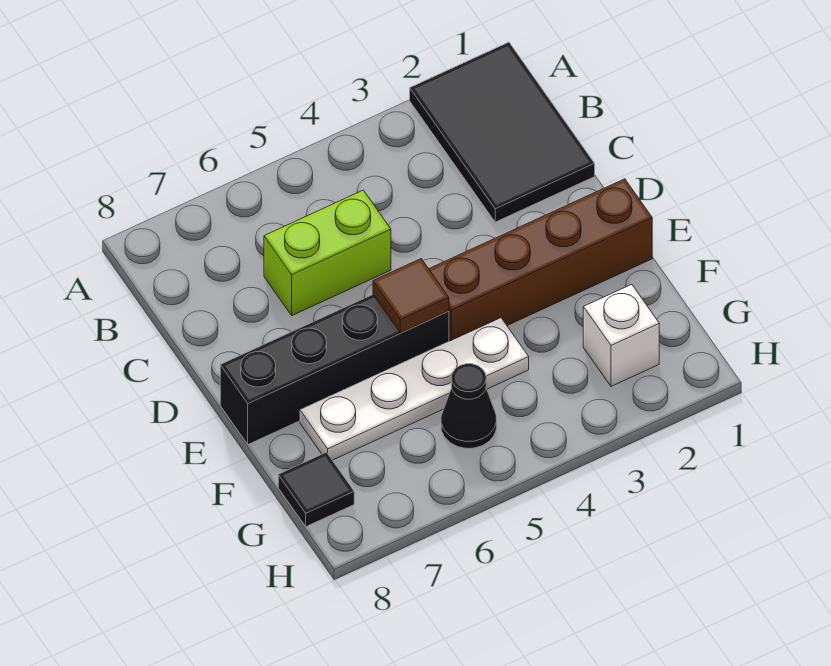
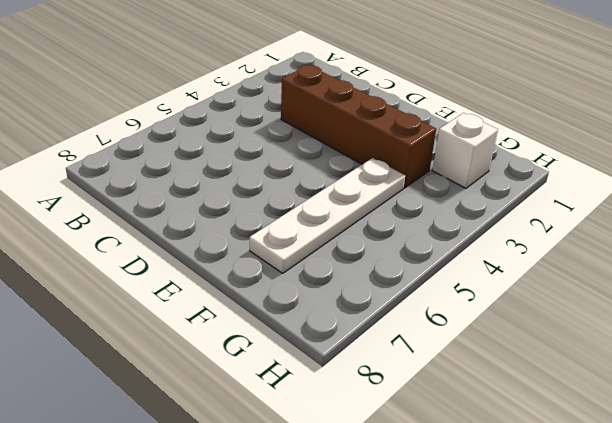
brown 1x4 brick [281,65,436,188] -> brown 1x4 brick turned to [429,179,652,341]
none -> black 2x3 tile [410,42,595,222]
none -> lime 1x2 brick [264,190,391,315]

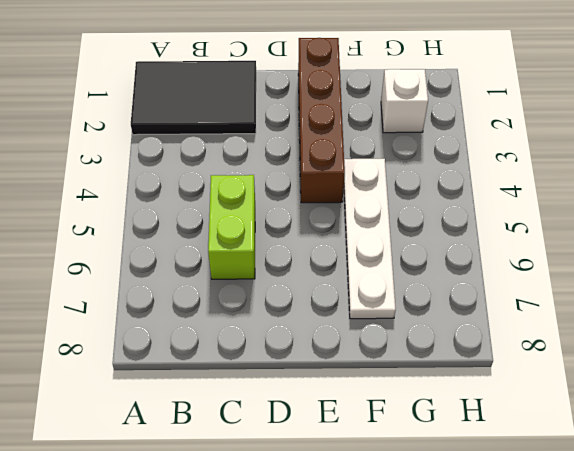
none -> black 1x4 brick [220,295,449,444]
none -> black 1x1 cone [441,364,497,448]

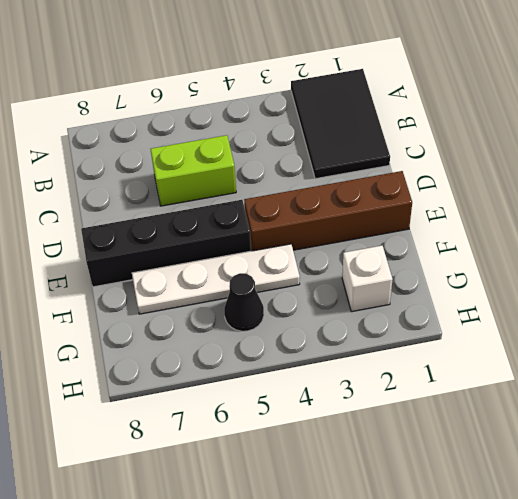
none -> black 1x1 tile [278,452,354,527]
none -> brown 1x1 tile [373,259,449,333]

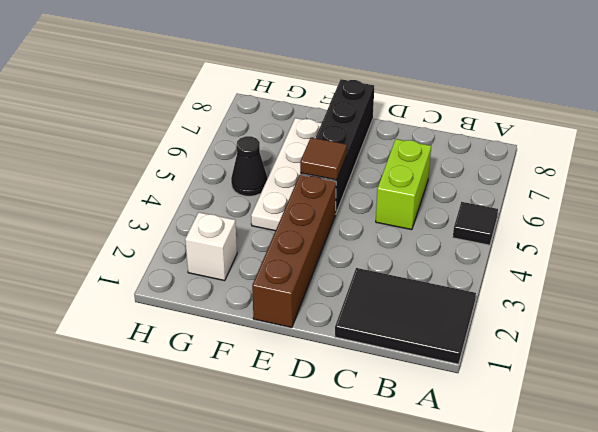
black 1x1 tile [453,202,498,245] -> black 1x1 tile moved to [278,452,354,527]

